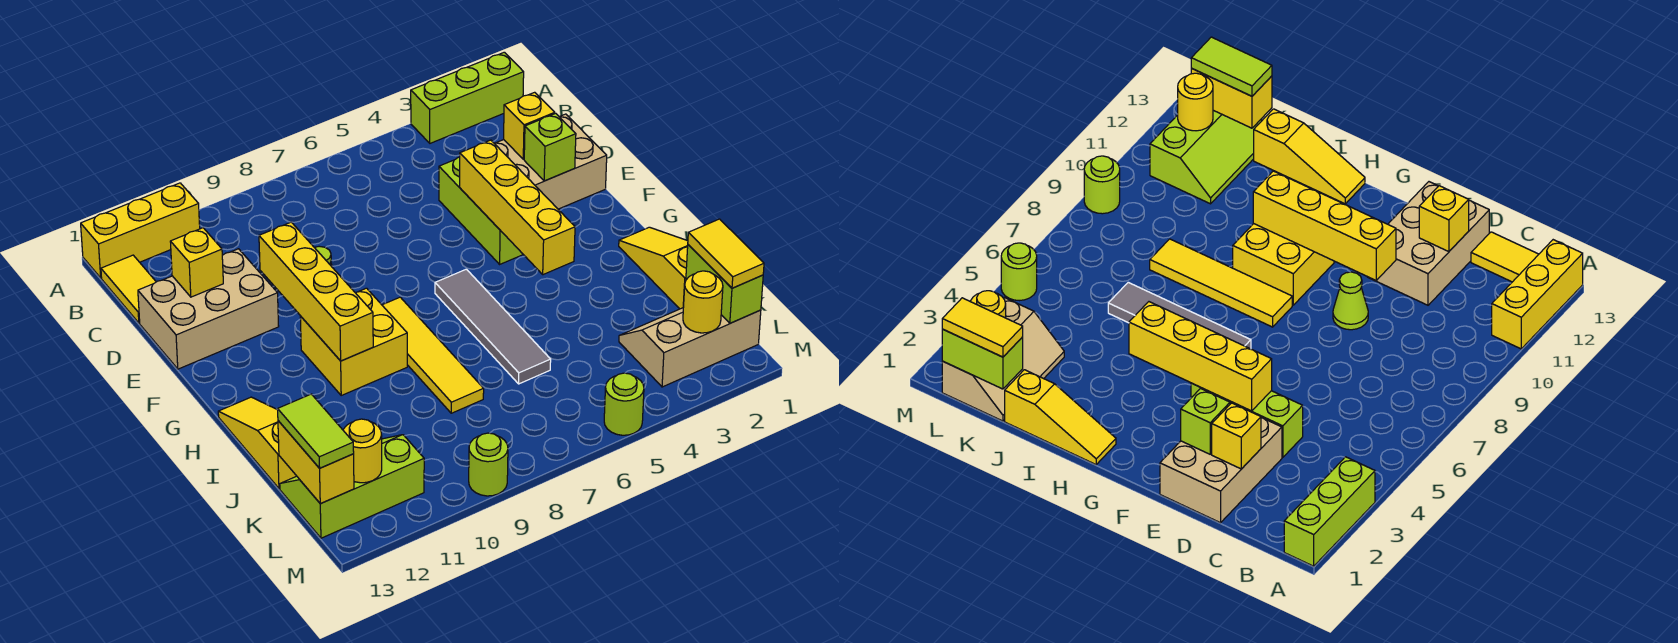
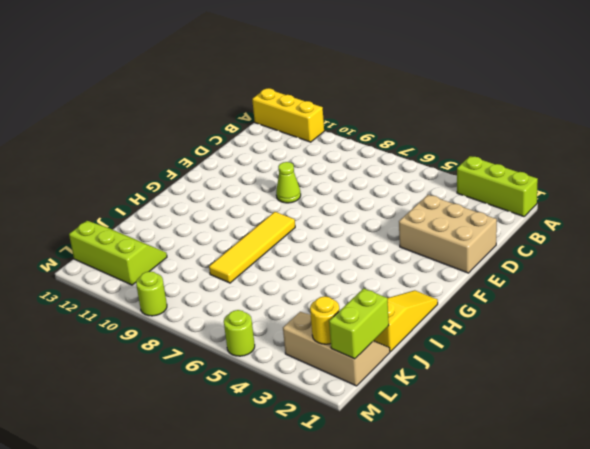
none -> yellow 1x2 tile [101,255,156,323]
none -> lime 1x3 brick [439,157,523,264]
none -> tan 2x3 brick [138,249,279,369]

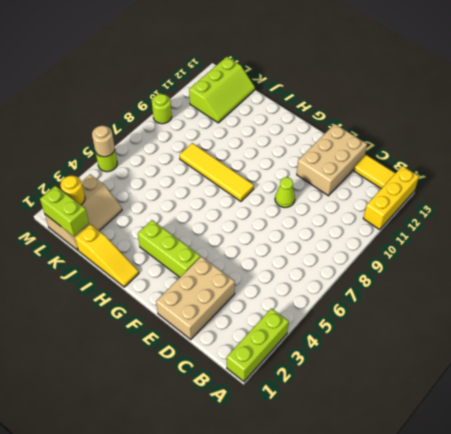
lime 1x3 brick [138,220,200,277] -> lime 1x3 brick moved to [439,157,523,264]
tan 1x1 round brick [92,126,115,157] -> none
none -> grey 1x4 tile [435,269,551,384]
none -> yellow 2x2 brick [300,288,407,395]
none -> yellow 1x3 slope [218,397,296,489]

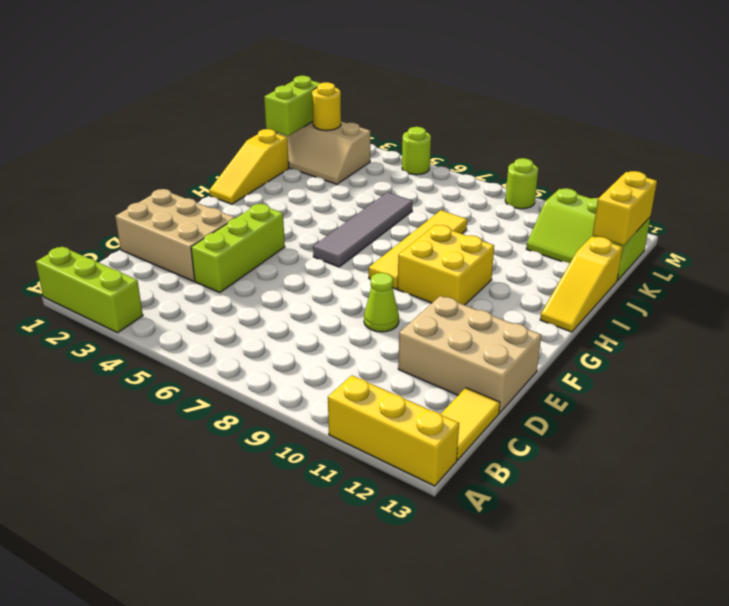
none -> yellow 1x1 brick [504,92,555,159]
none -> yellow 1x1 brick [170,228,223,297]
none -> lime 1x1 brick [524,113,576,181]

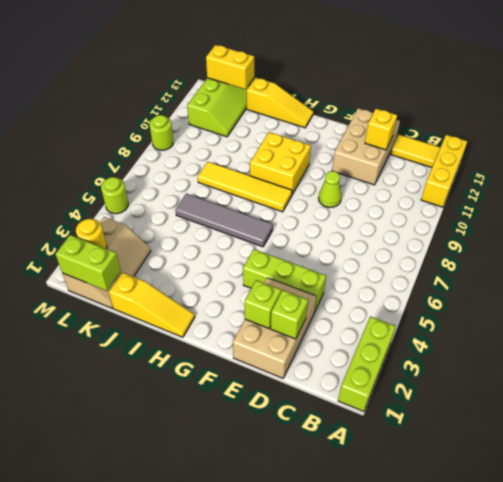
lime 1x1 brick [271,290,308,339] -> yellow 1x1 brick [504,92,555,159]
none -> yellow 1x4 brick [460,140,575,275]
none -> yellow 1x4 brick [259,222,373,361]
none -> yellow 1x1 round brick [343,419,382,483]

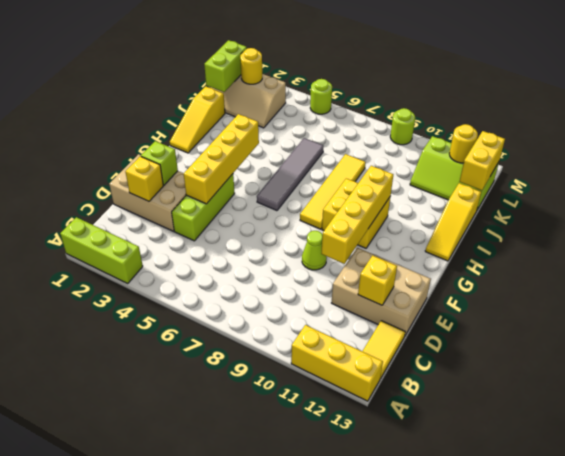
none -> yellow 1x2 tile [688,219,764,288]
none -> lime 1x2 tile [277,394,354,468]

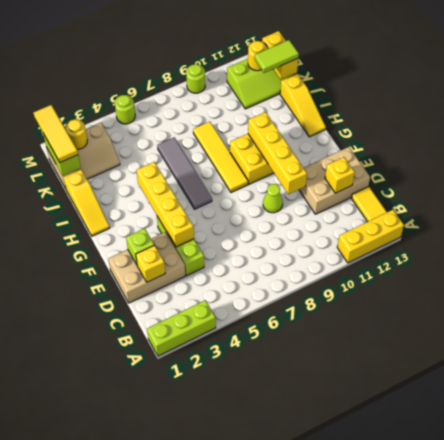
yellow 1x3 tile [33,105,78,162] -> yellow 1x2 tile [688,219,764,288]
lime 1x2 tile [255,40,299,73] -> lime 1x2 tile turned to [277,394,354,468]

